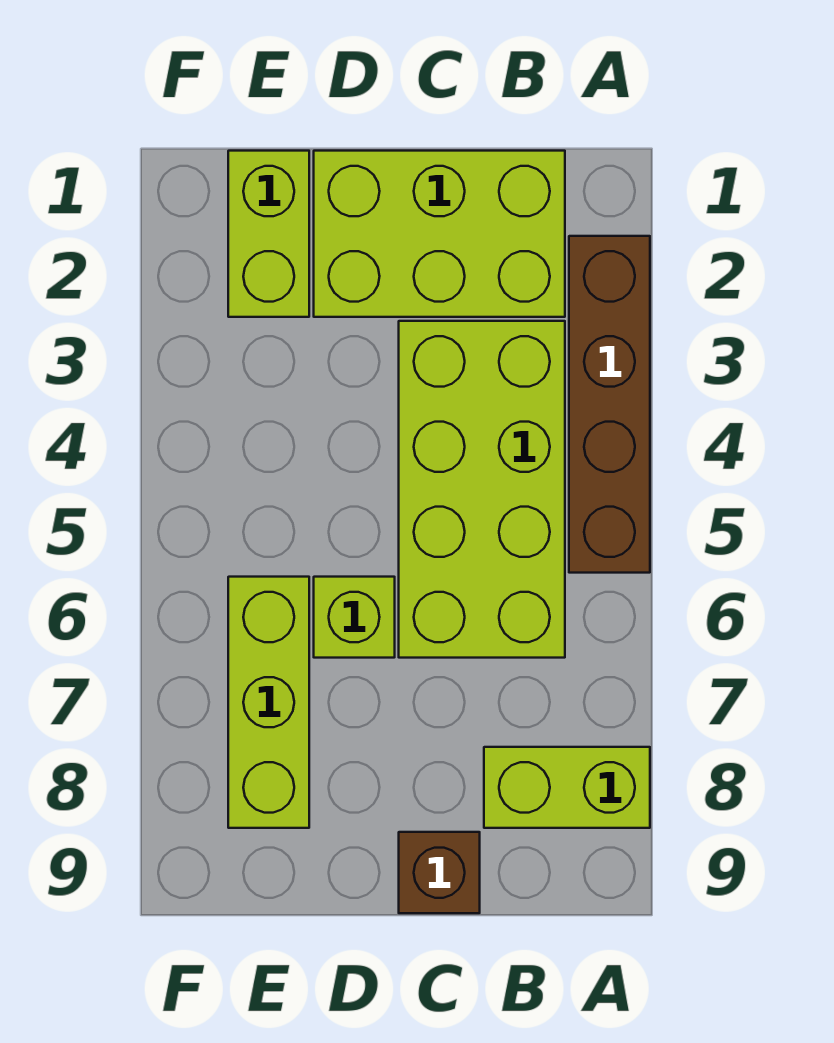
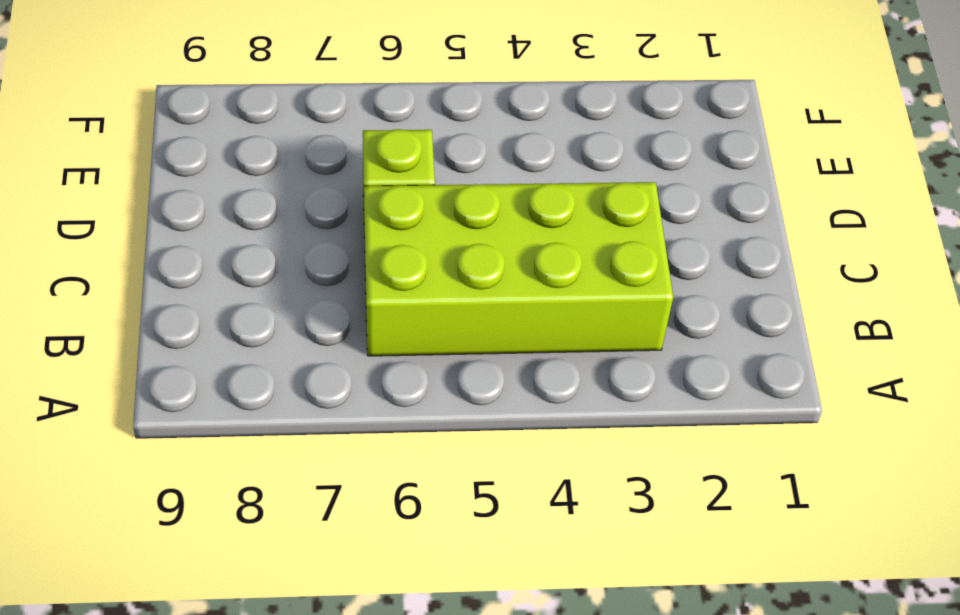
none -> brown 1x4 brick [569,236,650,573]
none -> lime 1x2 brick [484,747,650,828]

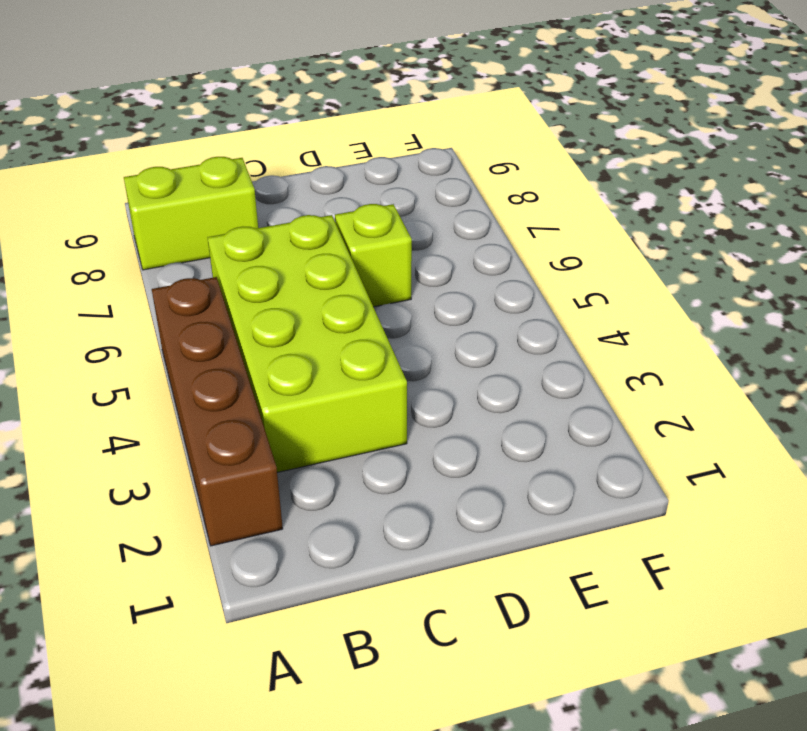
none -> lime 2x3 brick [314,151,565,317]
none -> brown 1x1 brick [399,832,480,913]

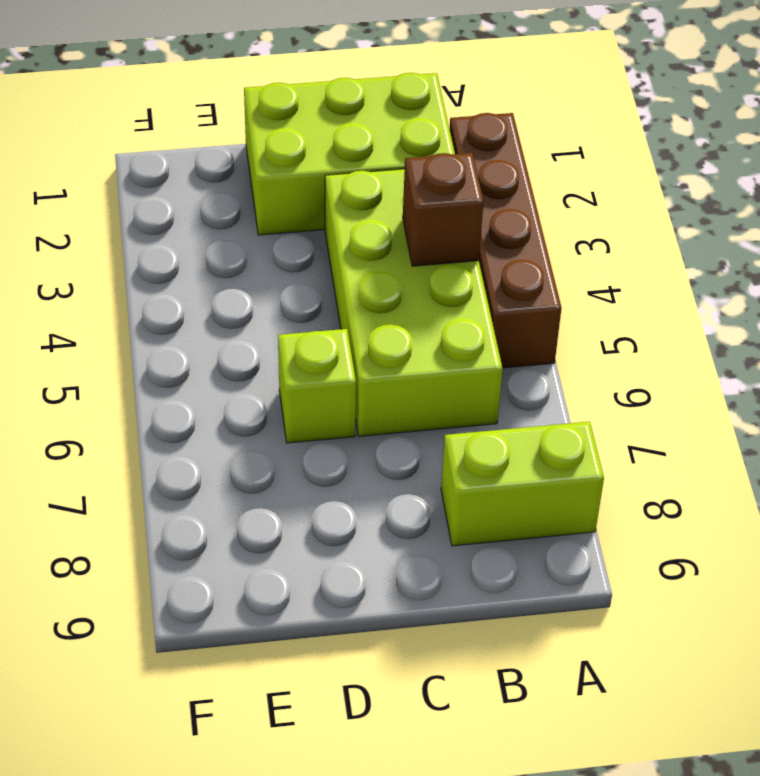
brown 1x1 brick [403,153,484,266] -> brown 1x1 brick moved to [399,832,480,913]
none -> lime 1x2 brick [228,151,309,317]
none -> lime 1x3 brick [228,577,309,828]

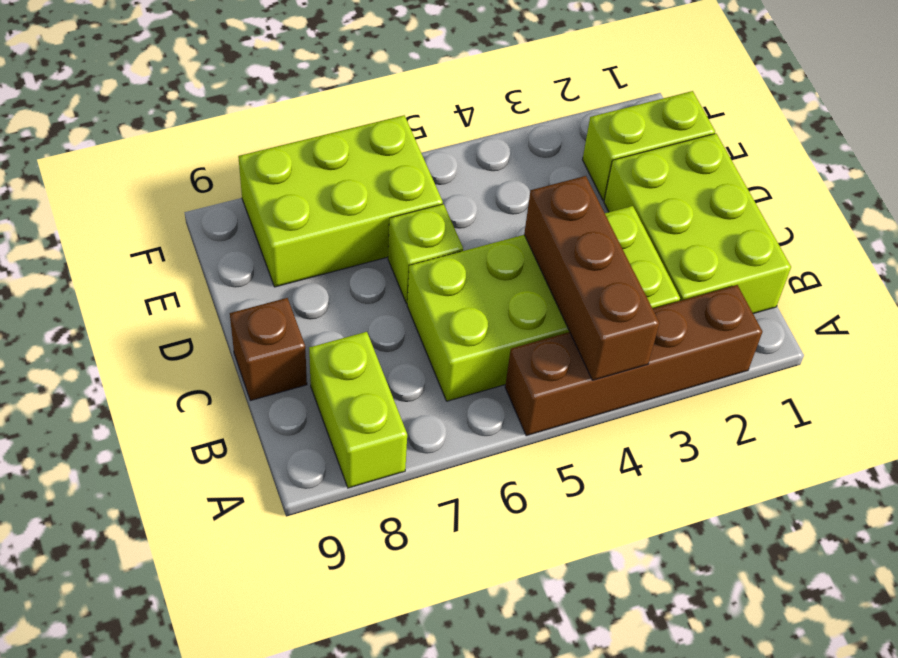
brown 1x3 brick [524,176,660,380] -> none
lime 2x3 brick [238,115,443,287] -> lime 1x3 brick [228,577,309,828]

